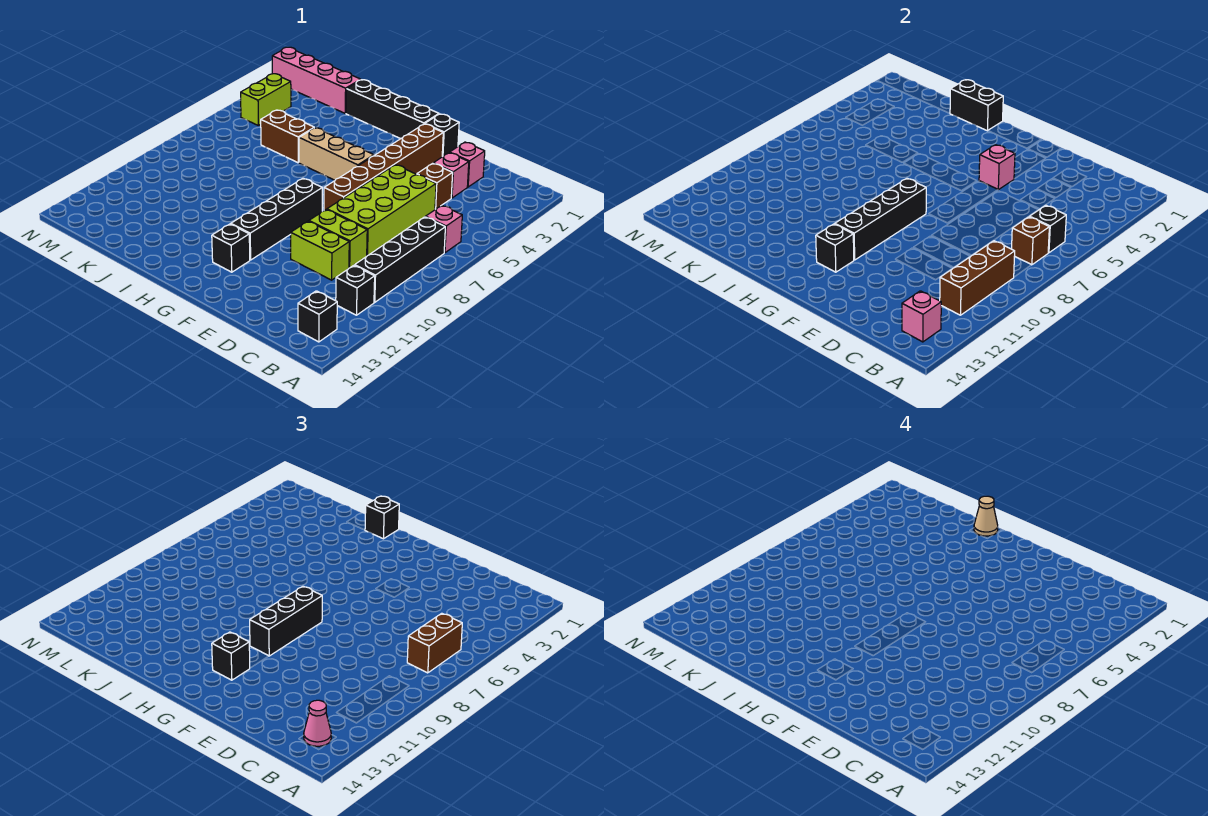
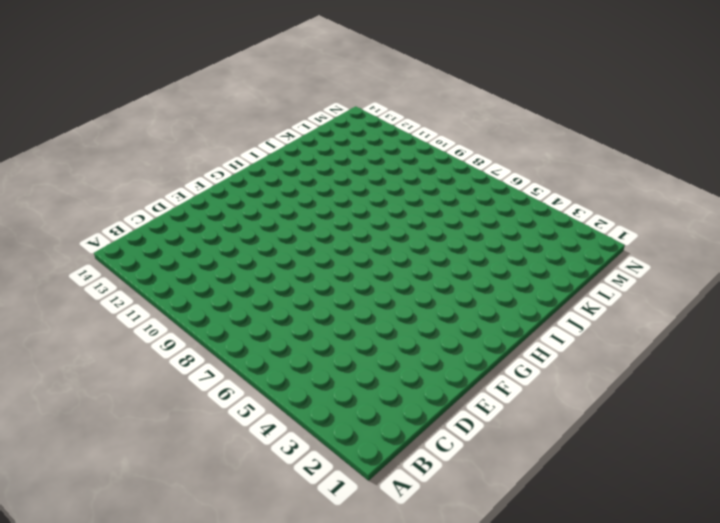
none -> pink 1x1 brick [426,205,462,253]
none -> black 1x4 brick [355,217,445,302]
none -> black 1x1 brick [336,265,375,315]
none -> black 1x1 brick [298,291,337,342]

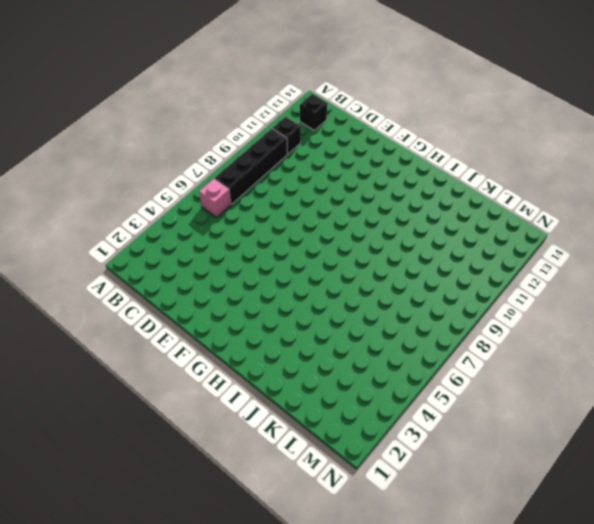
none -> pink 1x1 brick [450,142,485,187]
none -> pink 1x1 brick [433,153,469,198]
none -> brown 1x1 brick [417,163,453,209]
none -> lime 2x4 brick [327,165,436,256]

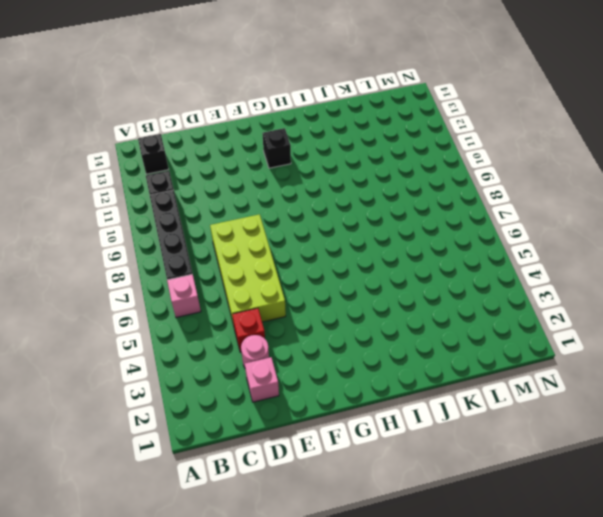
pink 1x1 round brick [241,335,269,368] -> pink 1x1 brick [433,153,469,198]
red 1x1 brick [232,308,265,352] -> brown 1x1 brick [417,163,453,209]
none -> lime 1x2 brick [309,210,367,268]
none -> lime 1x2 brick [291,221,349,280]
none -> black 1x1 brick [425,114,459,157]
none -> brown 1x6 brick [324,124,443,211]

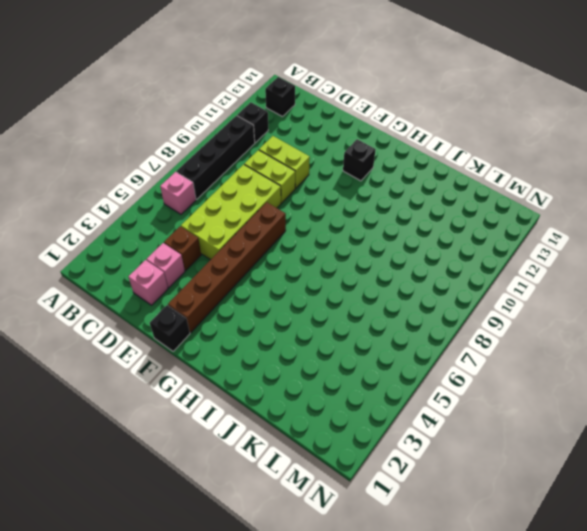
none -> black 1x4 brick [346,80,439,139]
none -> tan 1x3 brick [299,128,374,180]
none -> black 1x4 brick [231,178,322,260]
none -> brown 1x2 brick [261,110,314,163]

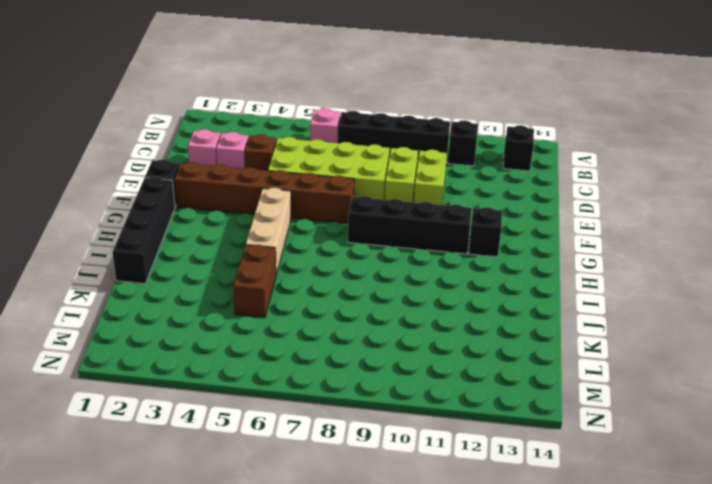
none -> pink 1x4 brick [272,47,361,113]
none -> lime 1x2 brick [241,74,291,126]
none -> black 1x1 brick [1030,205,1066,253]
none -> brown 1x1 brick [1012,217,1049,265]

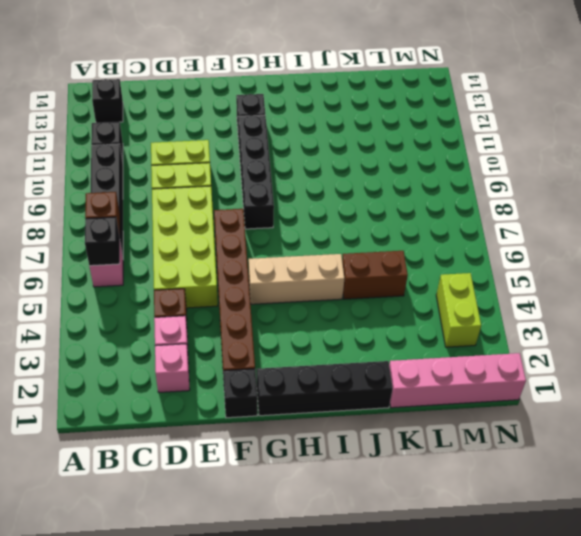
none -> brown 1x3 brick [940,241,1015,315]
none -> pink 1x1 brick [902,291,941,342]
none -> pink 1x1 brick [979,145,1015,190]
none -> black 1x4 brick [835,178,926,260]

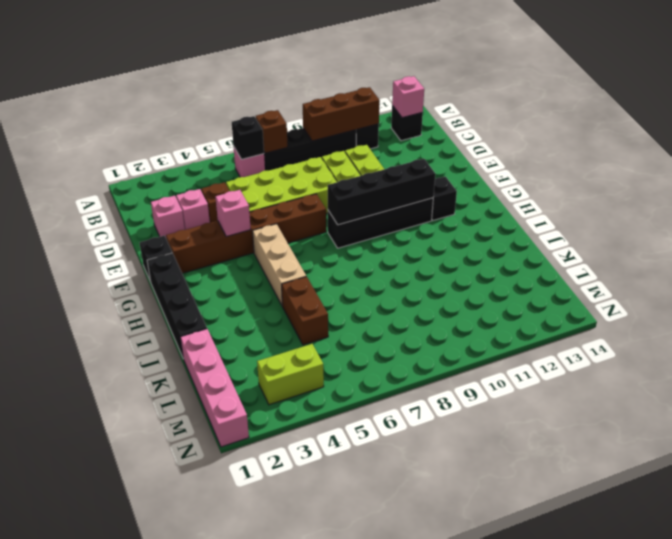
none -> black 1x1 brick [816,224,854,272]
none -> black 1x2 brick [950,80,1003,131]
none -> brown 1x2 brick [407,613,462,673]
none -> pink 1x1 cone [304,700,331,746]

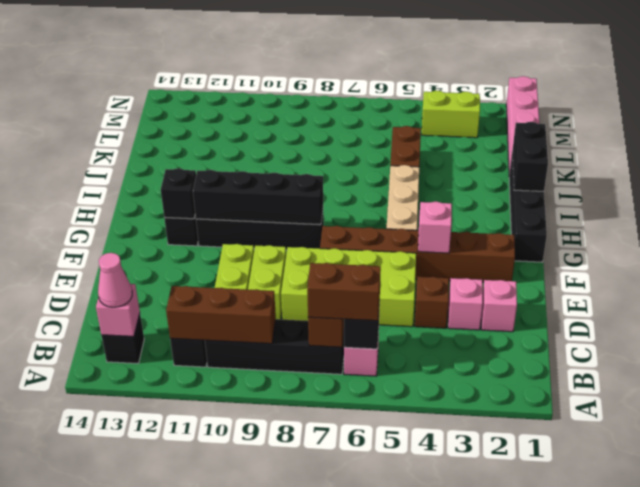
none -> black 1x1 brick [425,114,459,157]
none -> black 1x3 brick [250,586,322,656]
none -> black 1x1 brick [212,632,250,680]
none -> black 1x1 brick [365,496,399,539]

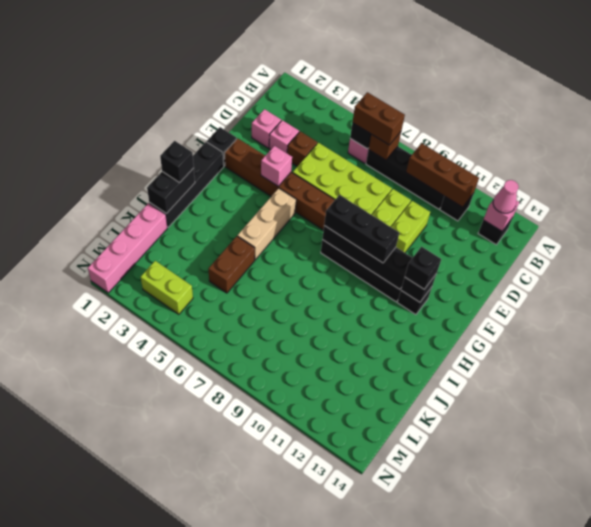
none -> tan 1x1 cone [974,496,998,536]

